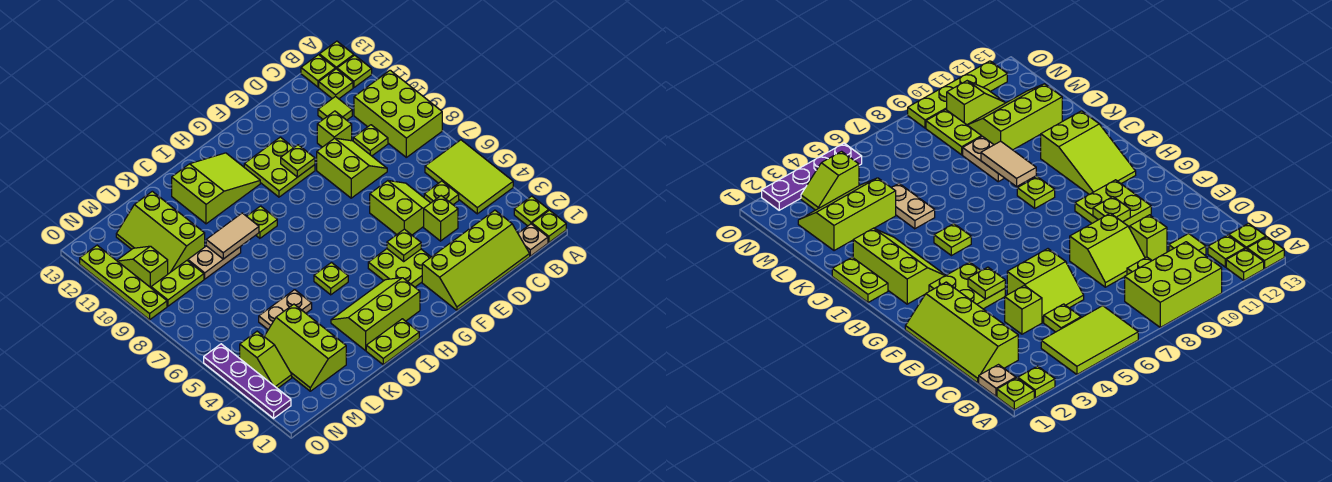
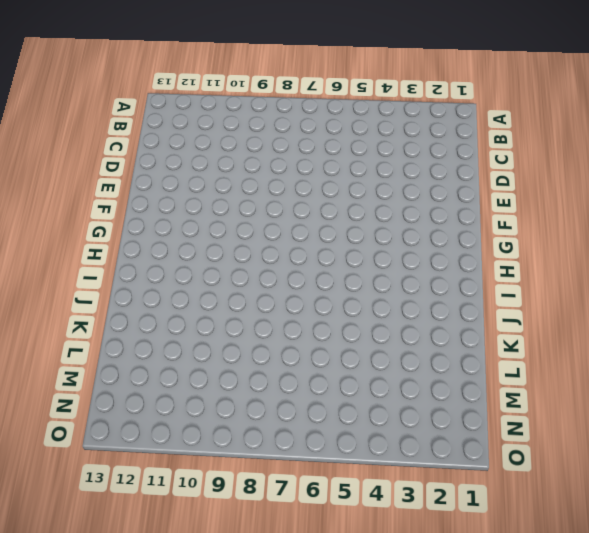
none -> lime 1x1 plate [532,210,566,243]
none -> lime 1x1 plate [514,196,549,226]
none -> lime 2x3 tile [425,140,513,214]
none -> lime 2x3 brick [354,70,442,157]

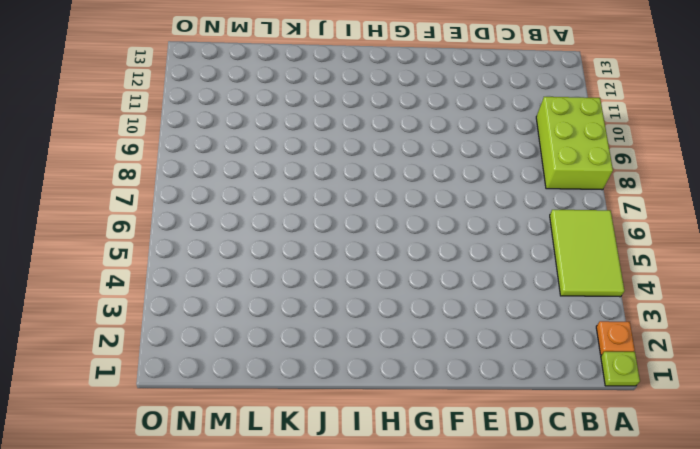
orange 1x1 plate [596,321,635,355] -> lime 1x1 plate [514,196,549,226]
none -> lime 1x1 plate [337,55,372,87]
none -> lime 1x1 plate [319,41,354,69]
none -> tan 1x1 plate [518,224,548,256]
none -> lime 1x1 plate [319,69,353,99]

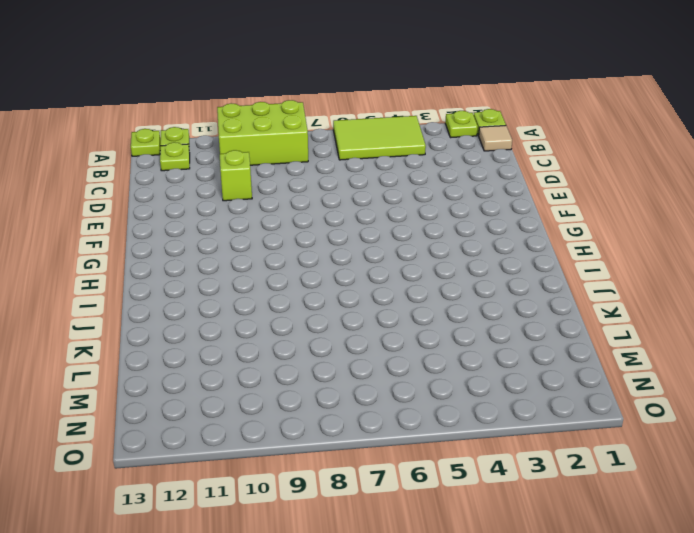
tan 1x1 tile [479,126,512,151] -> tan 1x1 plate [518,224,548,256]
none -> lime 1x1 plate [301,55,335,87]
none -> lime 2x4 slope [422,210,530,310]
none -> lime 1x1 plate [424,181,459,205]
none -> lime 1x1 plate [353,125,388,156]

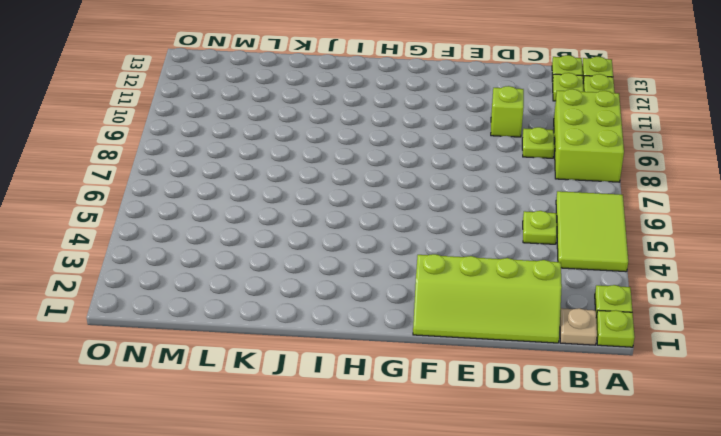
none -> lime 1x1 tile [318,96,352,120]
none -> lime 1x1 brick [424,196,458,241]
none -> lime 2x2 slope [370,181,430,235]
none -> lime 2x2 slope [317,138,387,198]

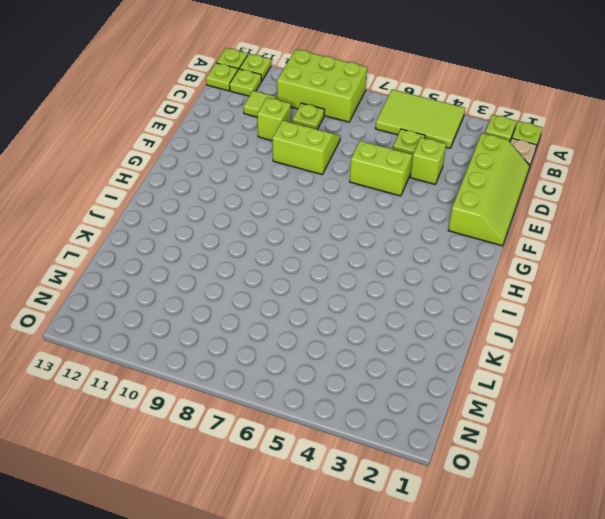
none -> lime 2x2 plate [368,249,431,287]
none -> lime 2x2 plate [244,137,315,197]
none -> lime 2x3 slope [331,278,420,351]
none -> lime 2x3 slope [172,153,260,224]

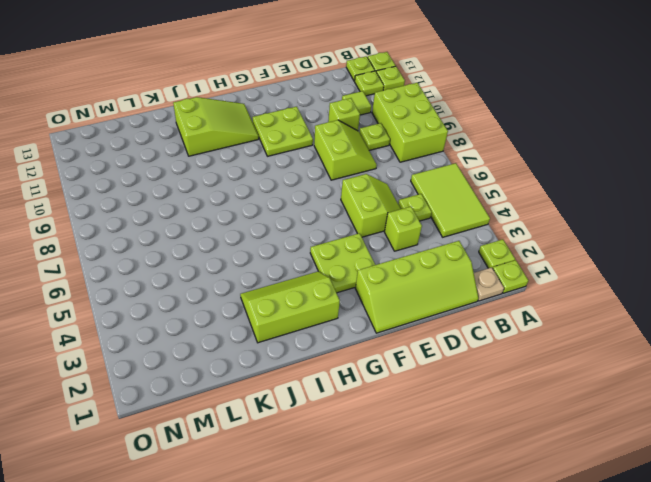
none -> lime 1x2 plate [366,319,419,365]
none -> lime 1x1 plate [314,263,348,295]
none -> lime 1x1 plate [247,206,277,238]
none -> tan 1x2 plate [259,290,312,329]

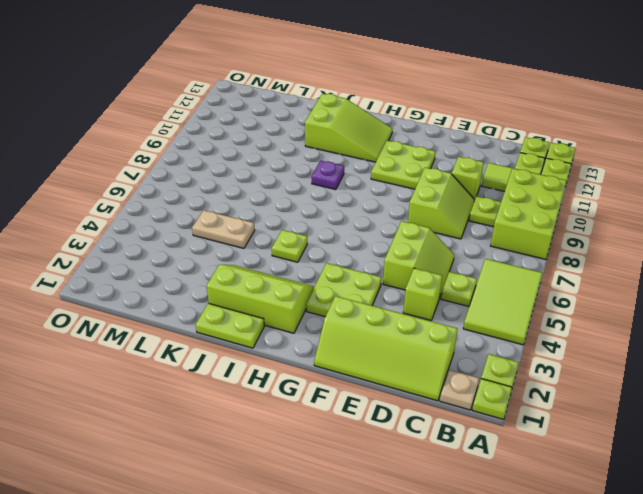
purple 1x1 plate [312,161,344,190] -> lime 1x1 plate [247,206,277,238]
none -> tan 1x2 plate [188,246,241,279]
none -> lime 2x3 slope [264,304,346,391]
none -> lime 2x3 slope [116,191,205,274]
none -> lime 1x2 plate [151,261,204,306]

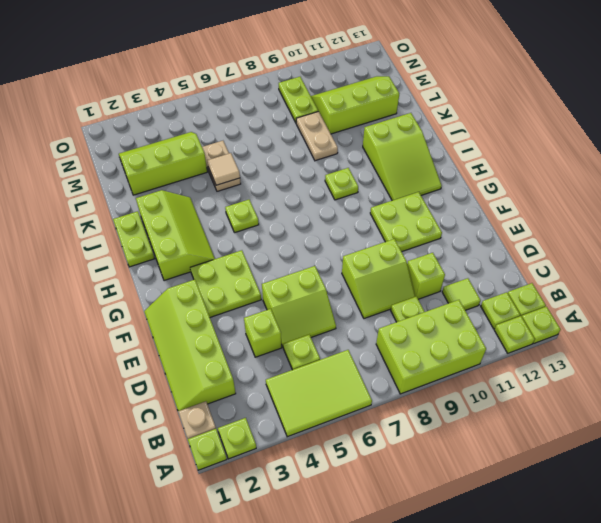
tan 1x1 tile [207,153,240,185] -> none
none -> lime 1x2 slope [240,331,292,389]
none -> lime 1x2 slope [117,246,168,288]
none -> purple 1x4 plate [204,344,291,418]
none -> lime 1x4 plate [80,245,167,320]

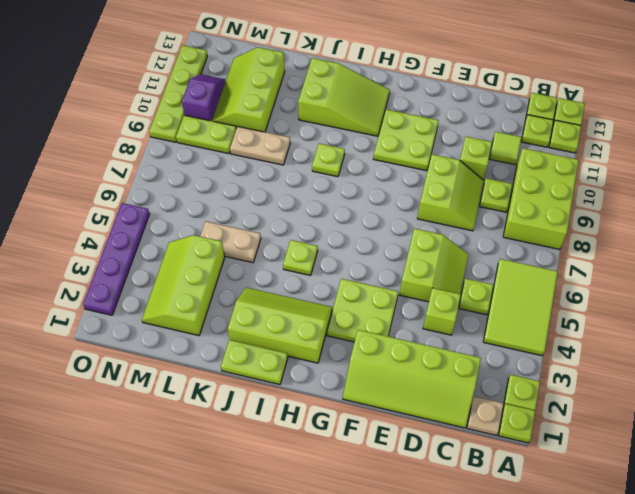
purple 1x2 slope [182,74,225,121] -> lime 1x2 slope [117,246,168,288]
none -> lime 1x2 slope [240,331,292,389]
none -> lime 1x1 plate [387,229,421,261]
none -> lime 1x1 plate [281,145,315,177]
none -> tan 1x2 tile [206,213,259,259]

